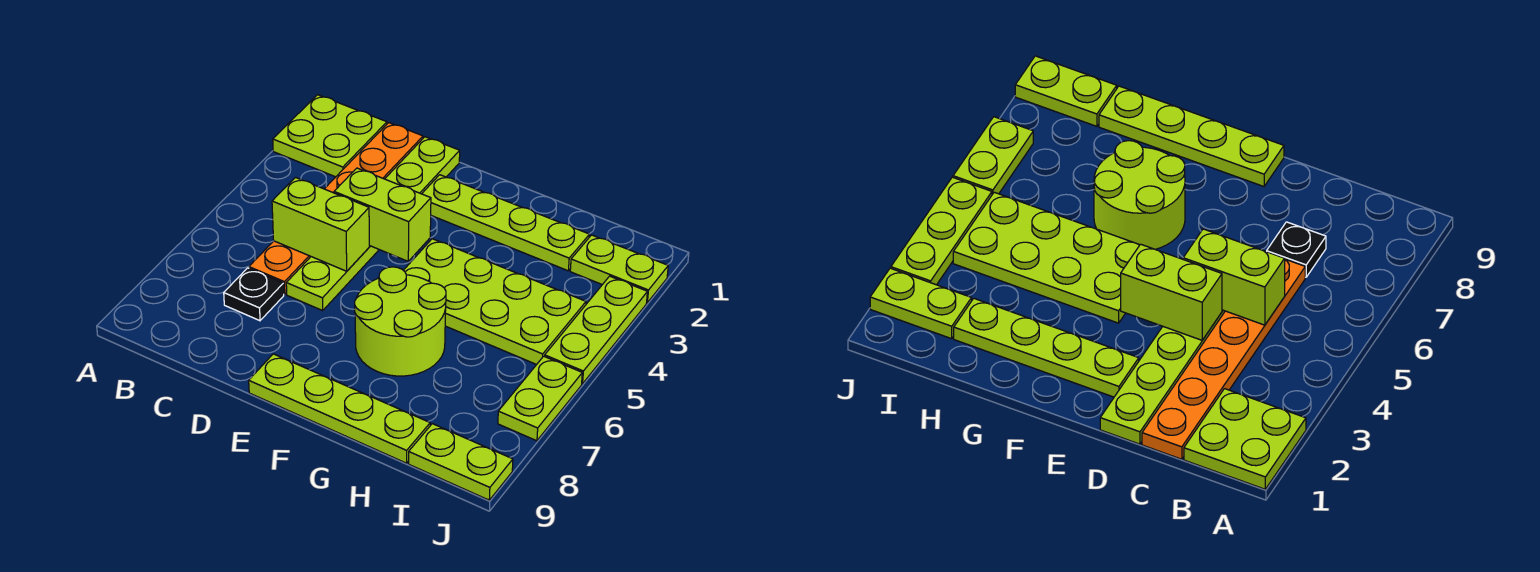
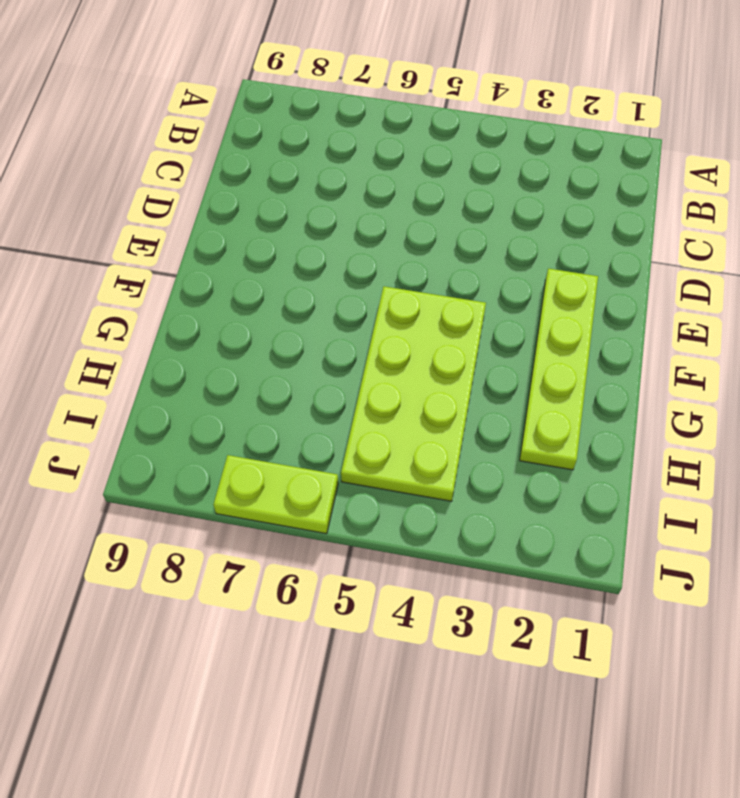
none -> lime 2x2 plate [273,95,387,177]
none -> orange 1x6 plate [249,123,423,294]
none -> black 1x1 plate [224,268,284,321]

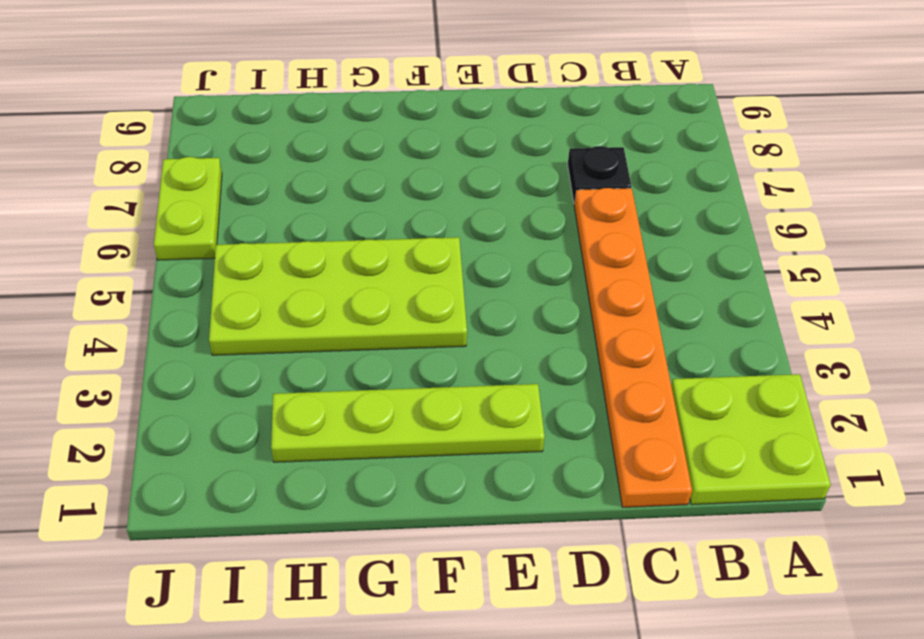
none -> lime 1x6 plate [286,137,460,310]
none -> lime 1x4 plate [249,354,430,463]
none -> lime 2x2 round brick [355,267,446,376]

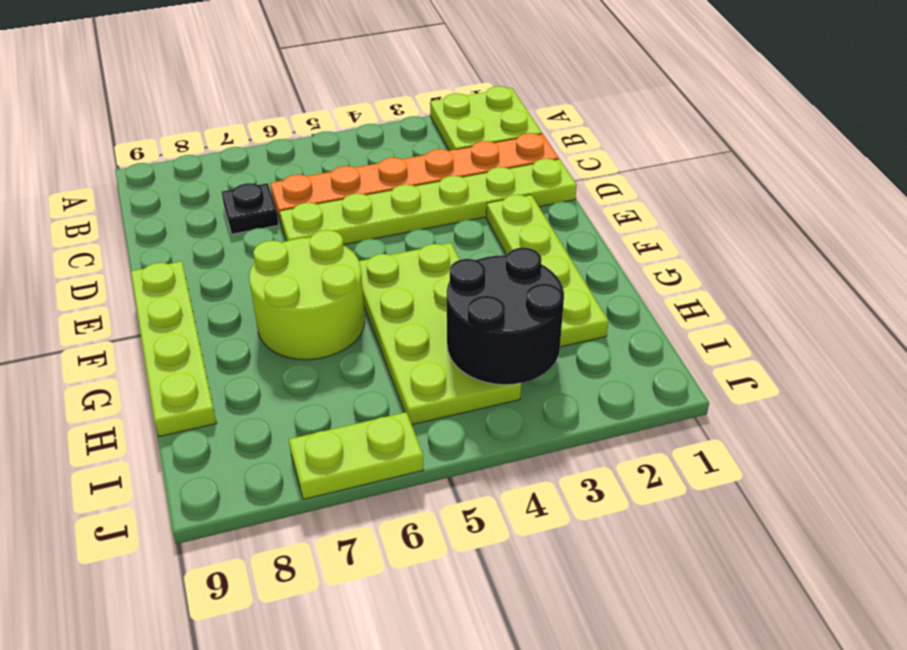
black 2x2 round brick [447,248,564,385] -> none
none -> lime 1x2 plate [570,235,668,302]
none -> lime 1x2 plate [409,424,513,500]
none -> lime 1x3 plate [545,276,647,384]

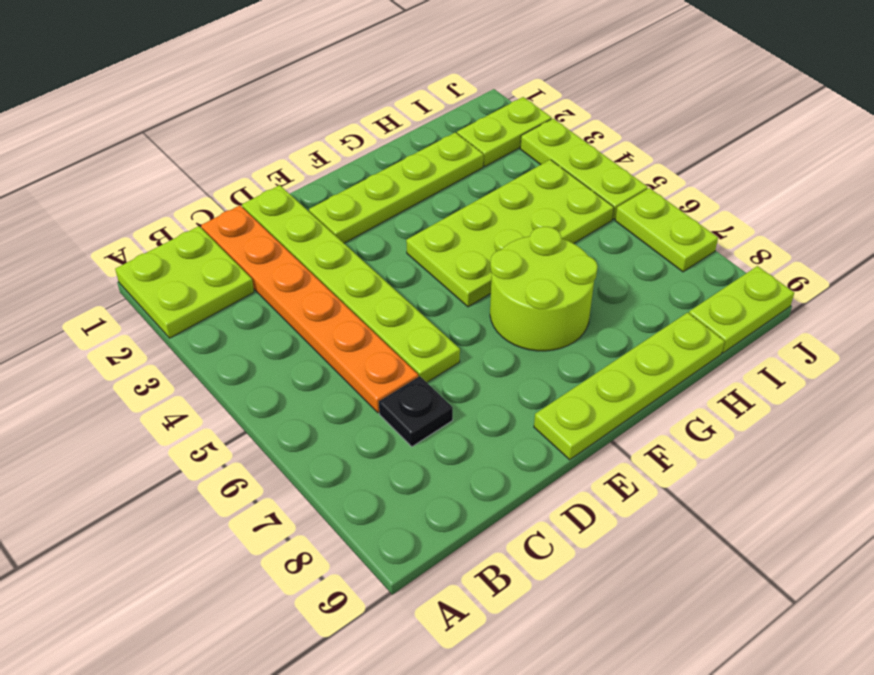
none -> lime 1x2 brick [272,178,369,271]
none -> lime 1x2 brick [334,168,431,261]

